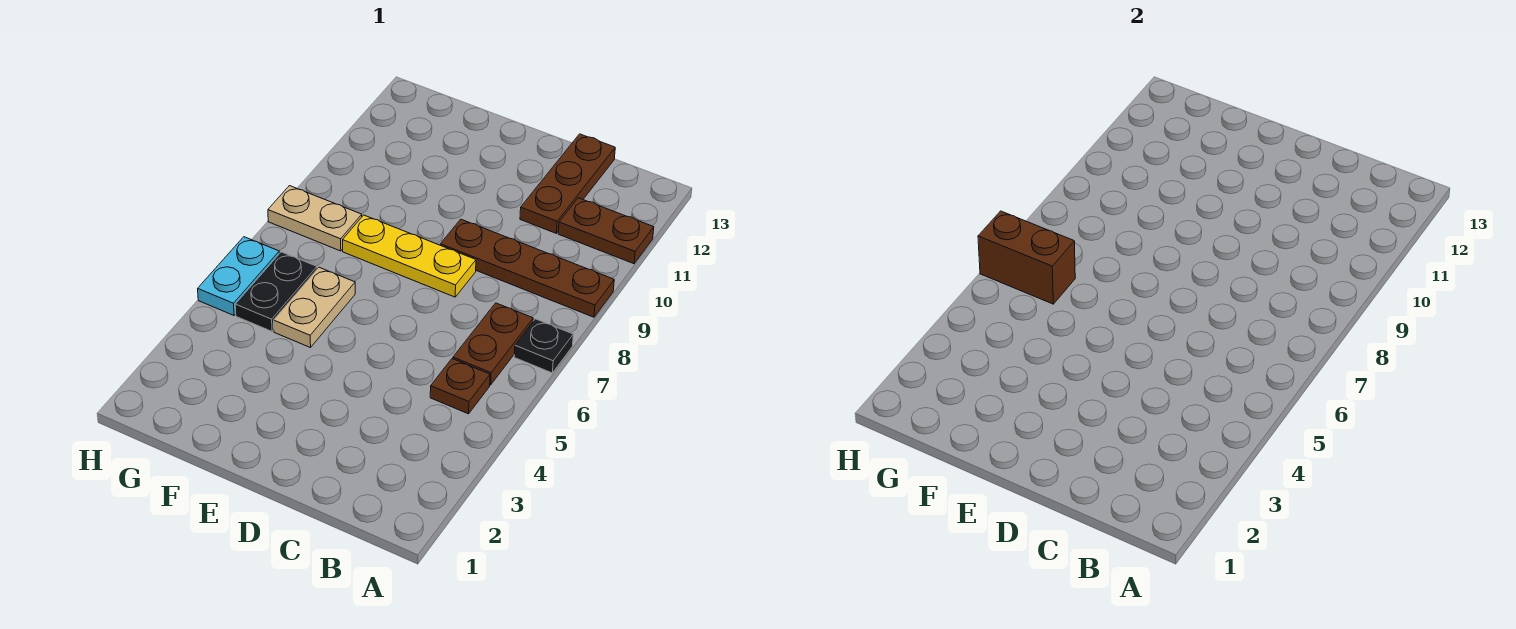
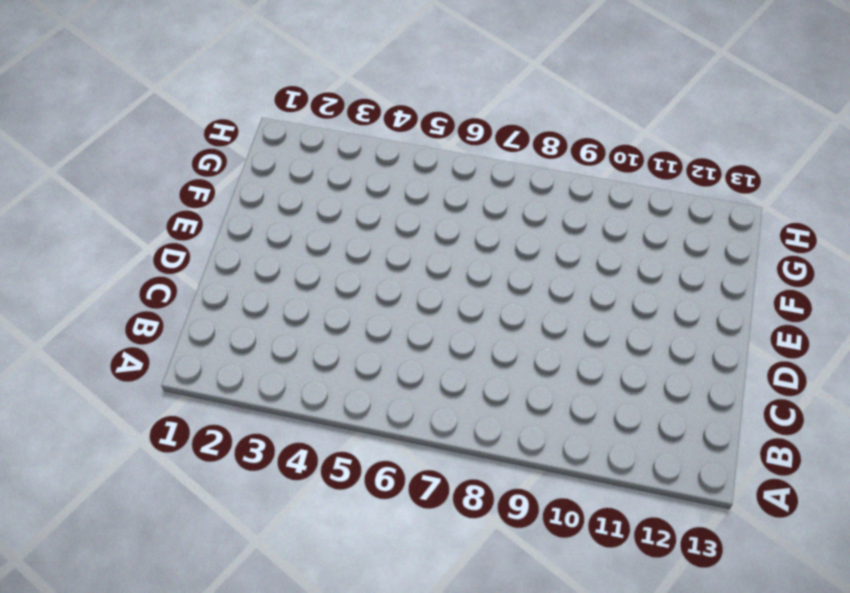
none -> black 1x1 plate [514,319,573,373]
none -> brown 1x4 plate [440,219,614,317]
none -> brown 1x2 plate [558,198,654,264]

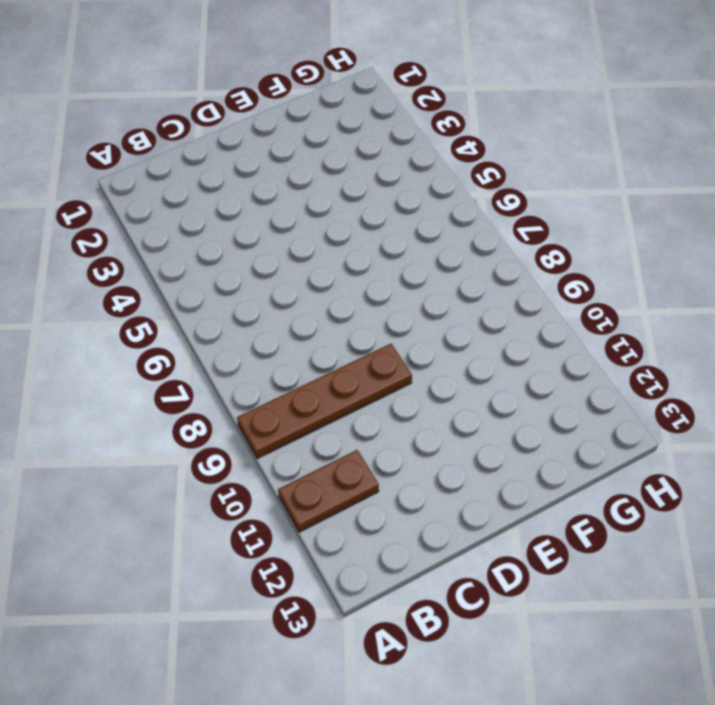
none -> black 1x1 plate [514,319,573,373]
none -> brown 1x1 plate [430,359,490,414]
none -> brown 1x2 plate [453,303,533,385]

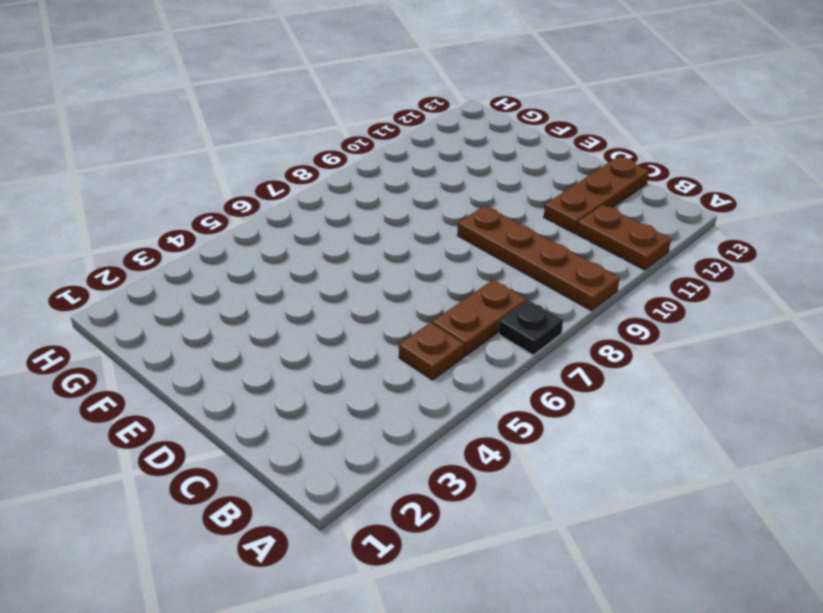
none -> yellow 1x3 plate [343,215,476,297]
none -> tan 1x2 plate [274,267,355,348]
none -> black 1x2 plate [235,252,317,331]

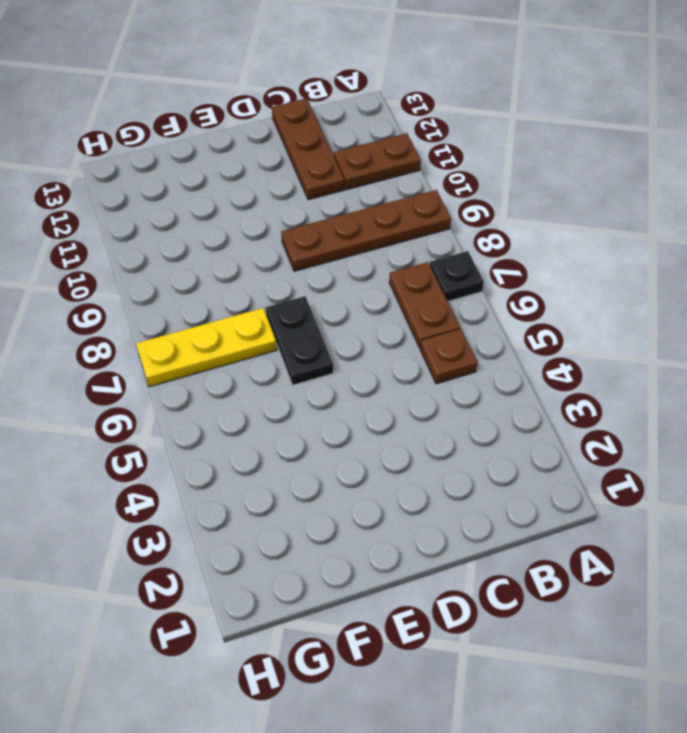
black 1x2 plate [266,296,333,385] -> black 1x2 plate moved to [235,252,317,331]
yellow 1x3 plate [136,308,277,387] -> yellow 1x3 plate moved to [343,215,476,297]
none -> tan 1x2 plate [274,267,355,348]
none -> tan 1x2 plate [268,186,362,251]
none -> cyan 1x2 plate [198,237,279,315]

